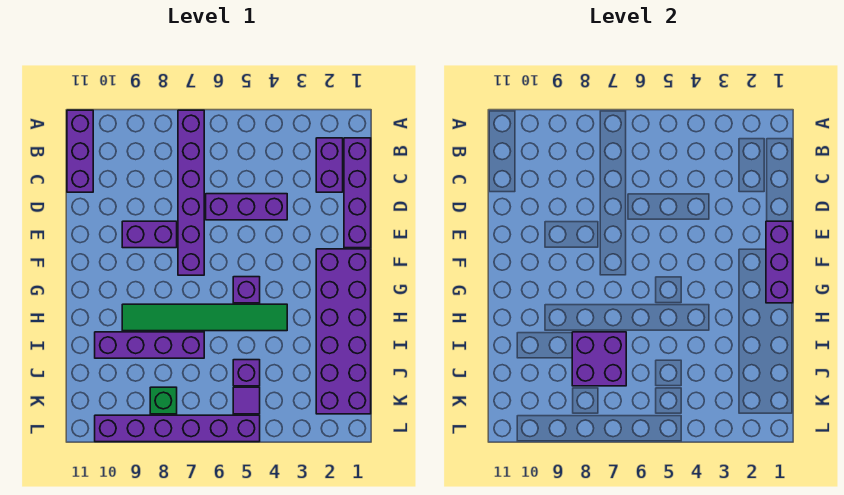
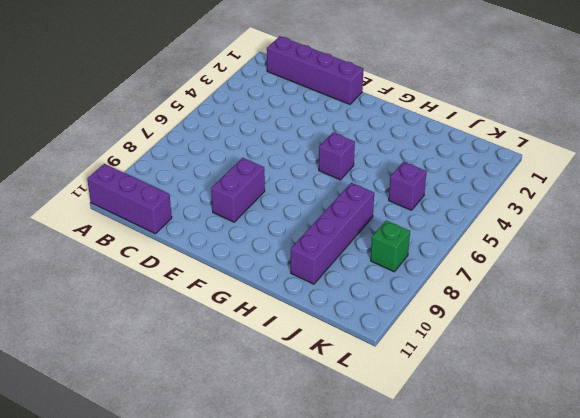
none -> purple 1x6 brick [178,110,204,275]
none -> purple 1x2 brick [316,138,343,192]
none -> purple 1x3 brick [206,194,287,220]

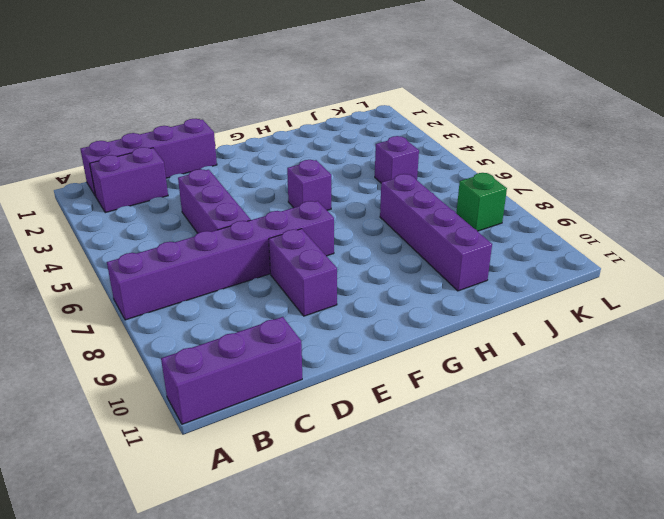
none -> purple 2x6 brick [316,249,371,414]
none -> green 1x6 tile [122,304,287,331]
none -> purple 1x1 tile [233,387,260,414]

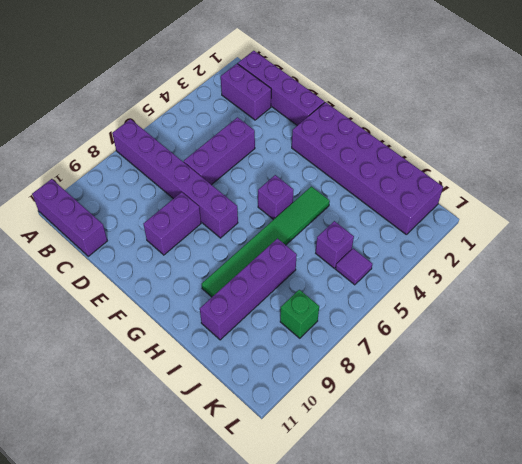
none -> purple 1x6 brick [95,415,260,442]
none -> purple 1x3 brick [766,221,793,303]
none -> purple 2x2 brick [572,332,626,386]

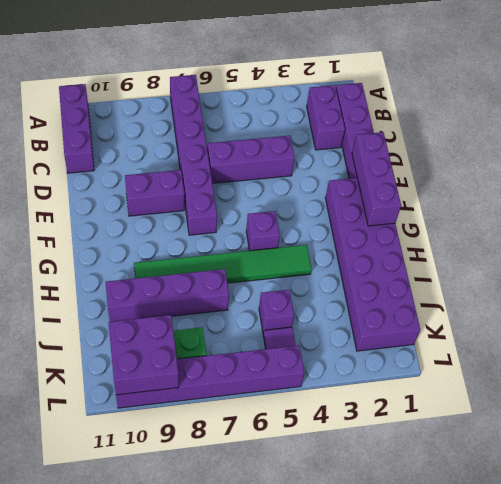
purple 2x2 brick [108,315,179,395] -> purple 2x2 brick moved to [572,332,626,386]

